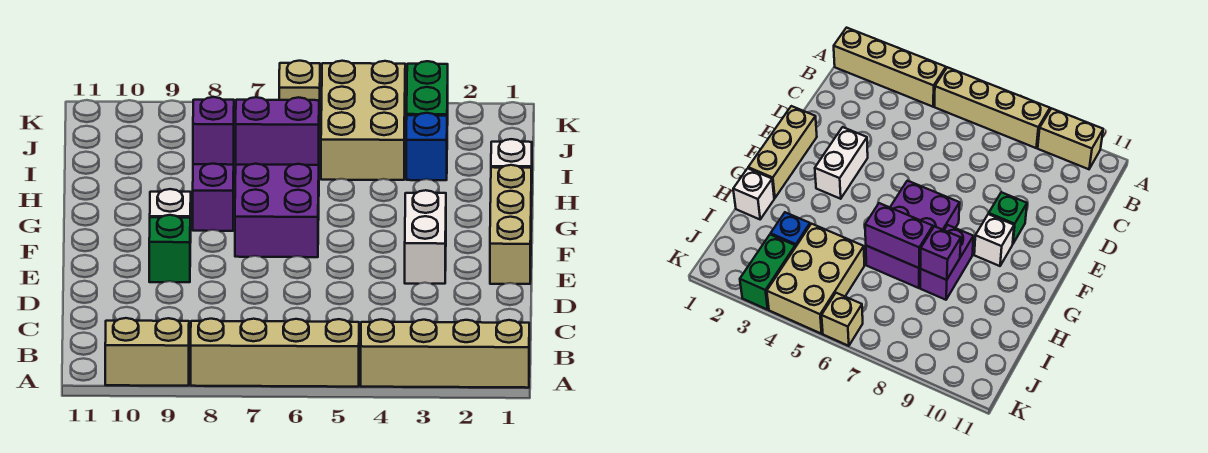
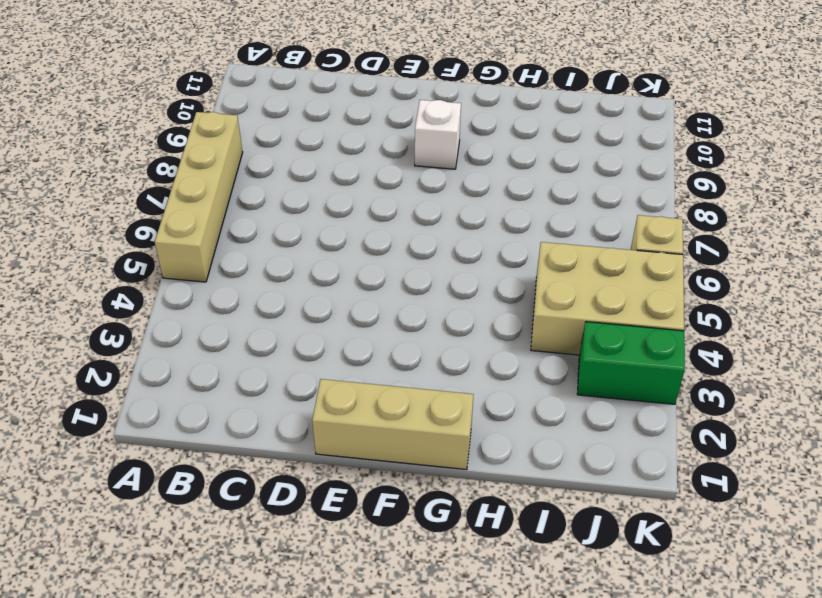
none -> tan 1x4 brick [361,319,529,388]
none -> tan 1x2 brick [105,318,189,386]
none -> white 1x2 brick [405,190,446,284]

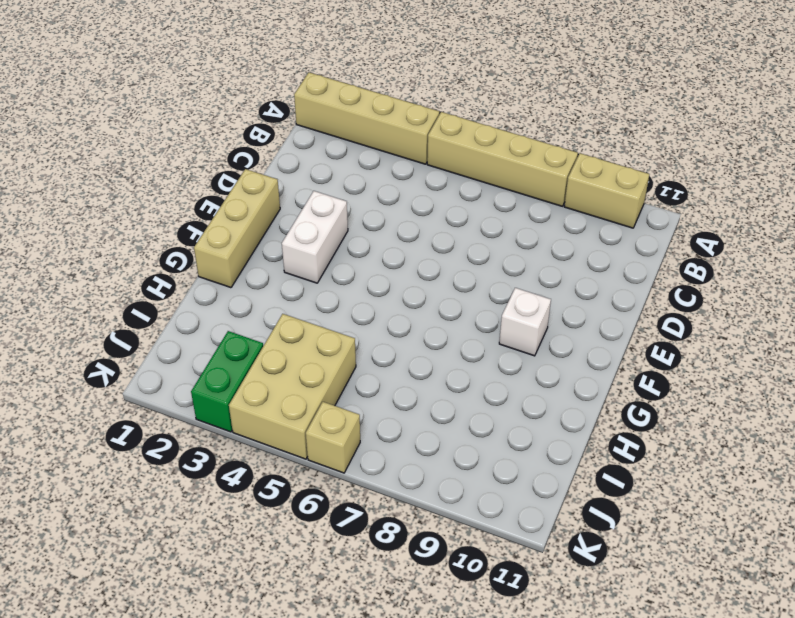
none -> green 1x1 brick [149,215,190,282]
none -> purple 2x3 brick [235,164,319,257]
none -> purple 1x2 brick [193,164,234,231]

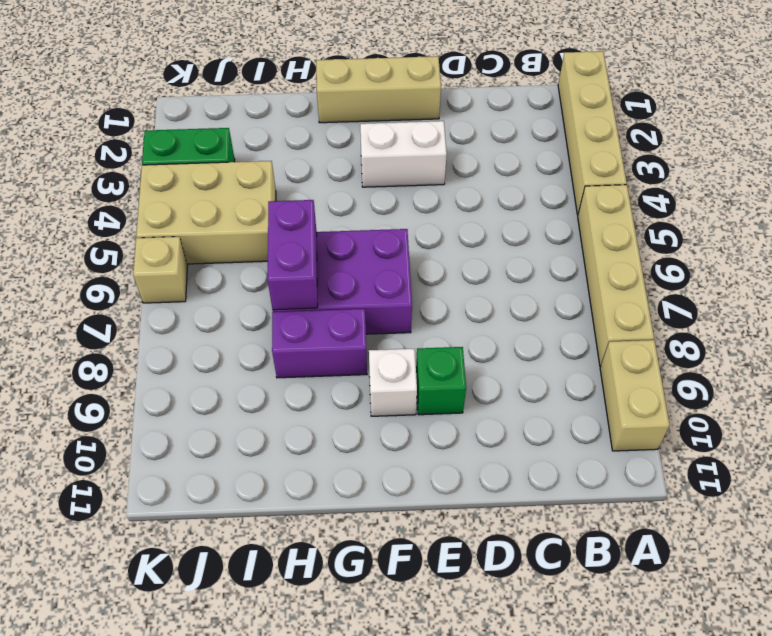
none -> white 1x1 brick [491,139,532,206]
none -> blue 1x1 brick [406,113,447,180]
none -> purple 1x1 brick [193,97,234,165]

